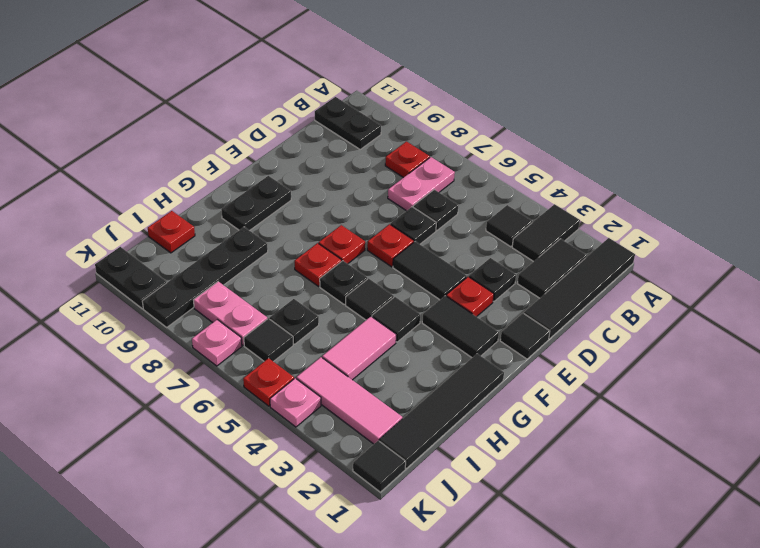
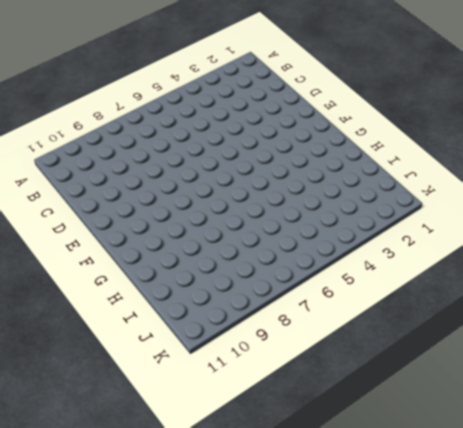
none -> black 1x4 tile [524,238,635,339]
none -> black 1x2 tile [512,204,580,262]
none -> black 1x2 tile [517,239,587,298]
none -> black 1x1 tile [486,205,532,247]

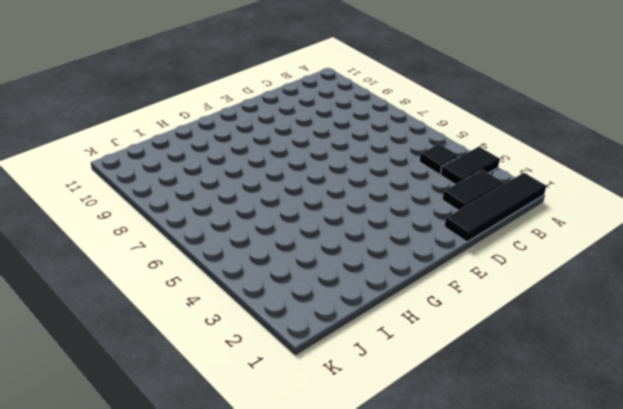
none -> pink 1x2 plate [388,157,455,211]
none -> red 1x1 plate [385,142,430,178]
none -> black 1x2 plate [315,97,381,149]
none -> black 1x1 plate [413,190,458,231]

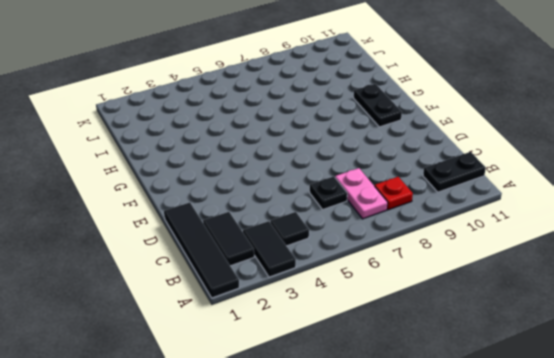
none -> black 1x1 plate [469,258,516,302]
none -> black 1x1 plate [391,207,436,244]
none -> black 1x1 tile [500,313,550,359]
none -> red 1x1 plate [446,277,494,317]

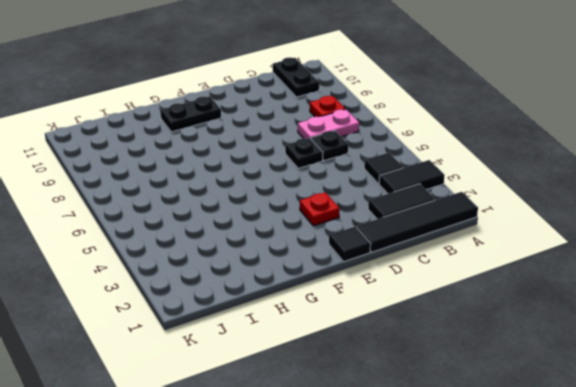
none -> black 1x1 plate [469,258,516,302]
none -> black 1x2 tile [393,241,467,300]
none -> red 1x1 plate [367,224,414,267]
none -> black 1x2 tile [422,296,499,358]

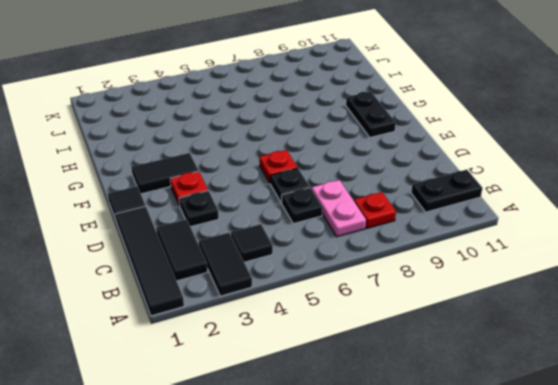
none -> black 1x2 tile [393,241,467,300]
none -> red 1x1 plate [319,225,365,264]
none -> black 1x4 tile [379,354,504,468]
none -> black 1x1 tile [372,297,420,342]

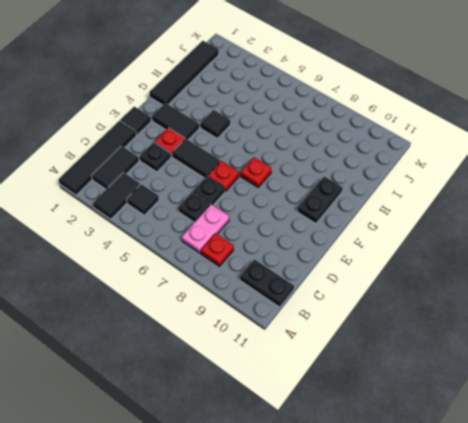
none -> black 1x1 tile [346,279,394,320]
none -> black 1x1 plate [320,261,367,304]
none -> red 1x1 plate [295,243,342,286]
none -> pink 1x2 tile [322,317,396,380]

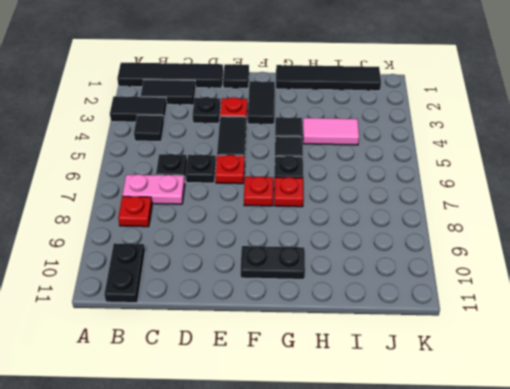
none -> black 1x4 plate [142,227,268,327]
none -> black 1x1 plate [270,299,319,344]
none -> red 1x1 plate [148,211,195,253]
none -> pink 1x3 tile [296,357,402,444]

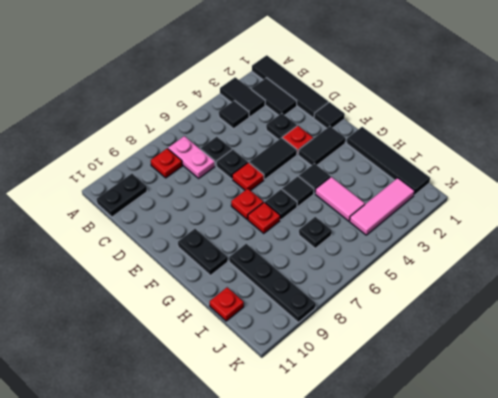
none -> black 1x1 tile [244,319,293,362]
none -> pink 1x2 plate [194,281,267,345]
none -> black 1x1 tile [353,441,406,492]
none -> pink 1x1 plate [270,378,321,427]

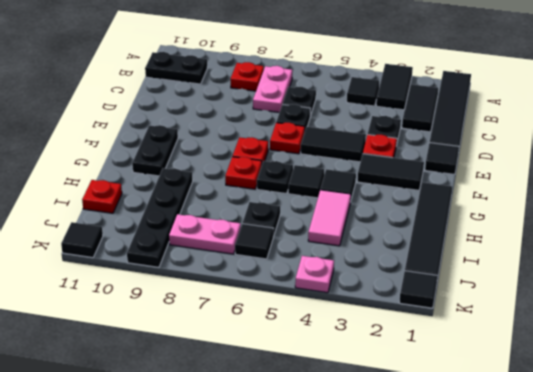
black 1x1 tile [61,222,103,258] -> black 1x2 plate [95,247,167,309]
none -> pink 1x3 tile [296,357,402,444]
none -> red 1x1 plate [243,358,294,406]
none -> pink 1x1 plate [192,320,242,366]

